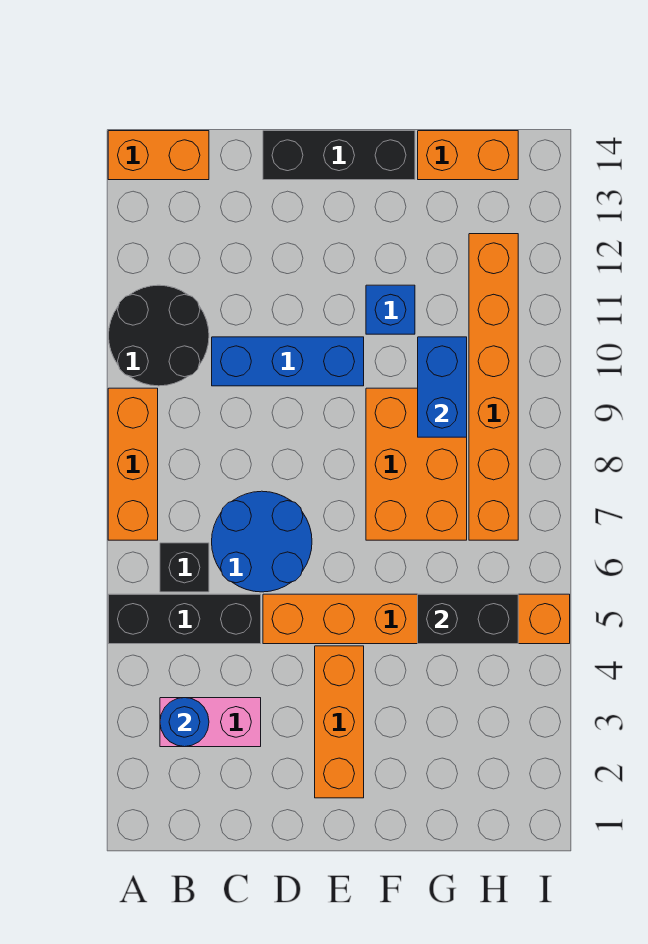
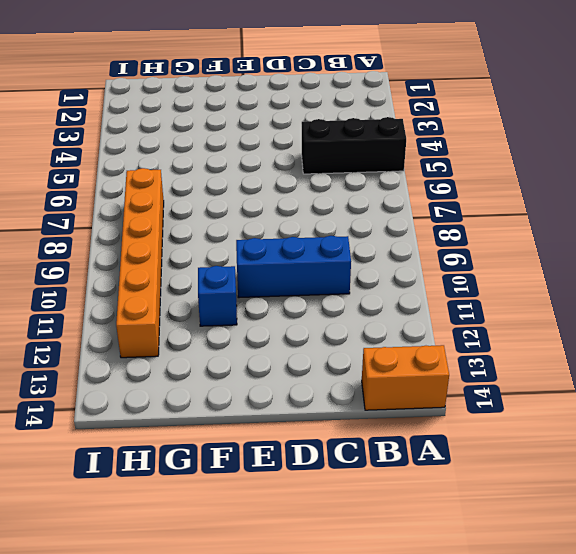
none -> orange 1x3 brick [108,388,158,540]
none -> black 2x2 round brick [109,285,209,386]
none -> pink 1x2 brick [160,698,261,747]

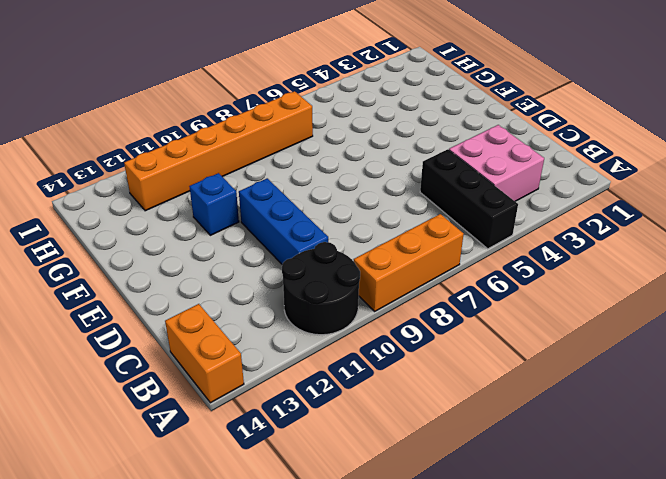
pink 2x2 brick [449,125,544,201] -> pink 1x2 brick [160,698,261,747]
none -> black 1x1 brick [160,543,209,592]
none -> blue 2x2 round brick [212,491,312,592]
none -> orange 1x6 brick [263,594,570,644]

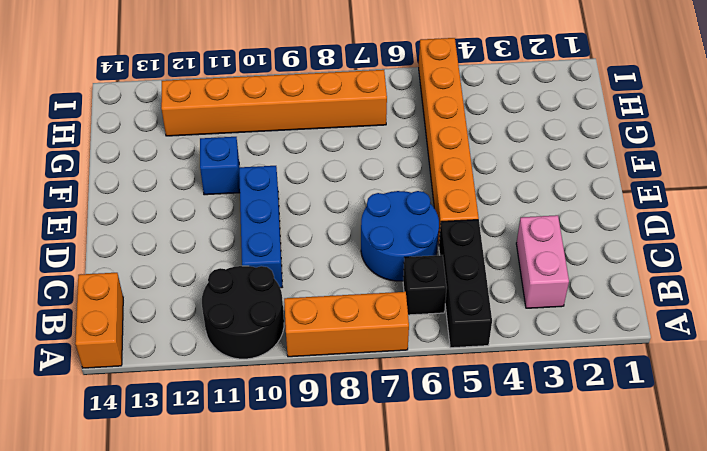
none -> black 1x3 brick [263,131,415,180]
none -> orange 1x3 brick [315,646,364,798]
none -> orange 2x3 brick [366,388,467,540]

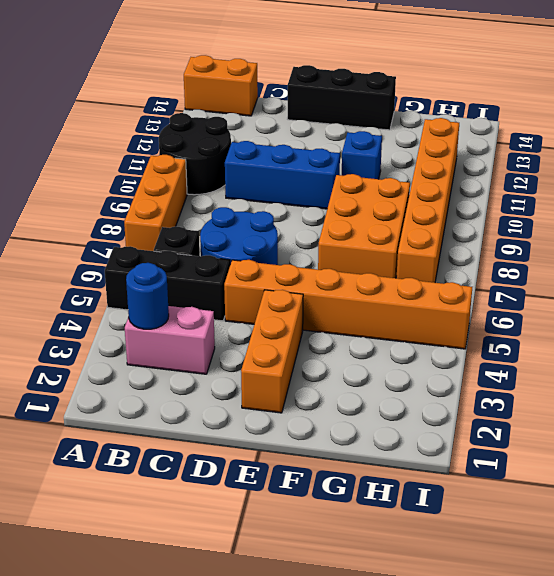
none -> orange 1x2 brick [418,131,518,180]
none -> black 1x2 brick [418,594,518,644]
none -> blue 1x2 brick [418,337,467,437]

